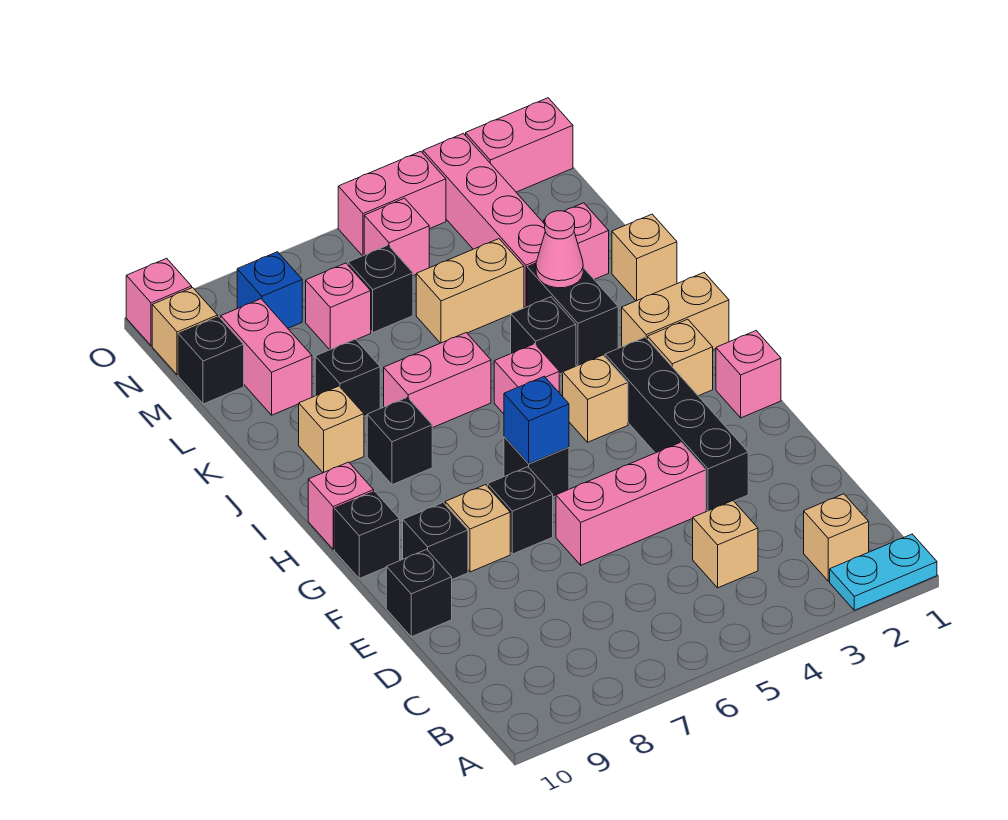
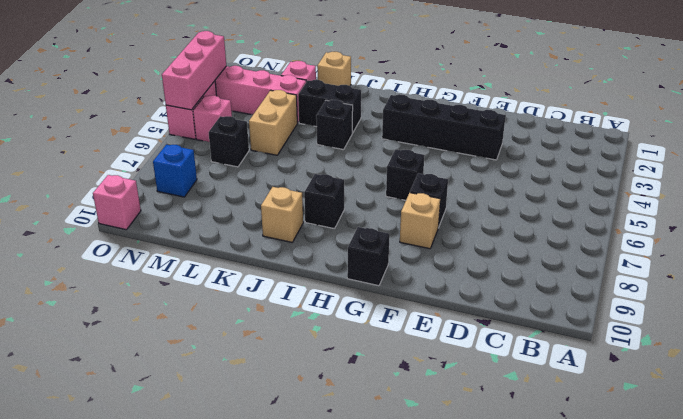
pink 1x3 brick [162,31,226,110] -> pink 1x3 brick moved to [556,442,706,565]
none -> cyan 1x2 plate [830,534,937,610]
none -> tan 1x1 brick [804,494,869,581]
none -> tan 1x1 brick [693,501,758,588]
none -> black 1x1 brick [386,549,452,637]

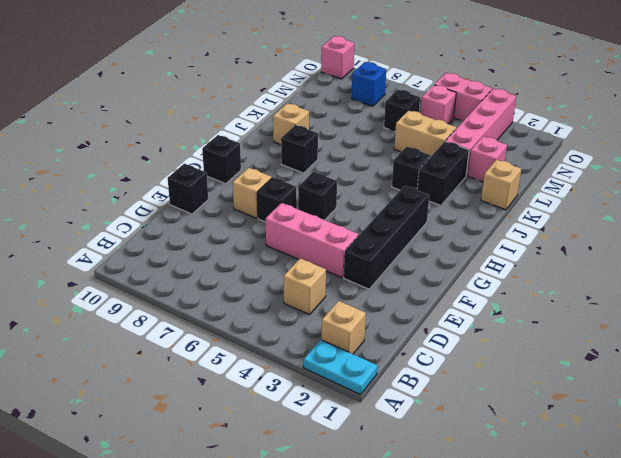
none -> black 1x1 brick [403,503,468,580]
none -> pink 1x1 brick [716,331,781,418]
none -> tan 1x1 brick [648,319,713,396]
none -> tan 1x1 brick [563,355,628,442]

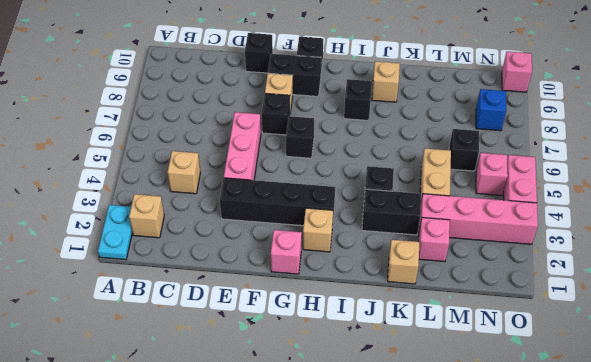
black 1x2 brick [268,54,321,96] -> black 1x1 brick [403,503,468,580]
none -> tan 1x1 brick [563,355,628,442]
none -> pink 1x1 brick [308,462,374,549]
none -> tan 1x2 brick [622,273,729,349]
none -> pink 1x1 brick [494,344,559,414]

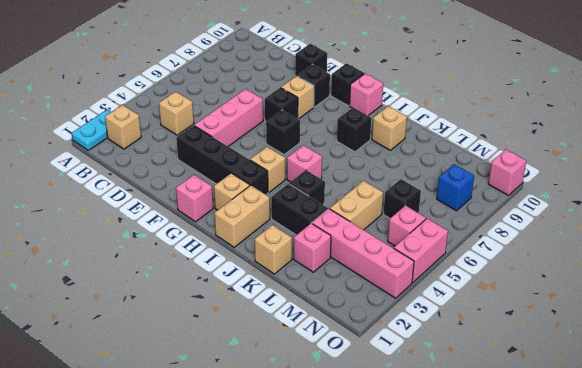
none -> pink 1x2 brick [384,333,491,428]
none -> black 1x1 brick [315,339,380,416]
none -> pink 1x2 brick [221,299,312,415]
none -> pink 1x1 brick [306,263,371,350]

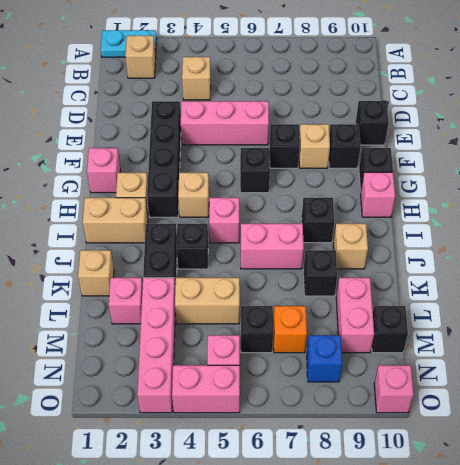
orange 1x1 brick [273,306,307,353] -> pink 1x1 brick [306,263,371,350]
none -> tan 1x1 brick [152,288,218,375]
none -> pink 1x2 brick [466,98,573,192]
none -> blue 1x1 brick [504,377,569,464]
none -> pink 1x1 cone [536,211,583,288]

